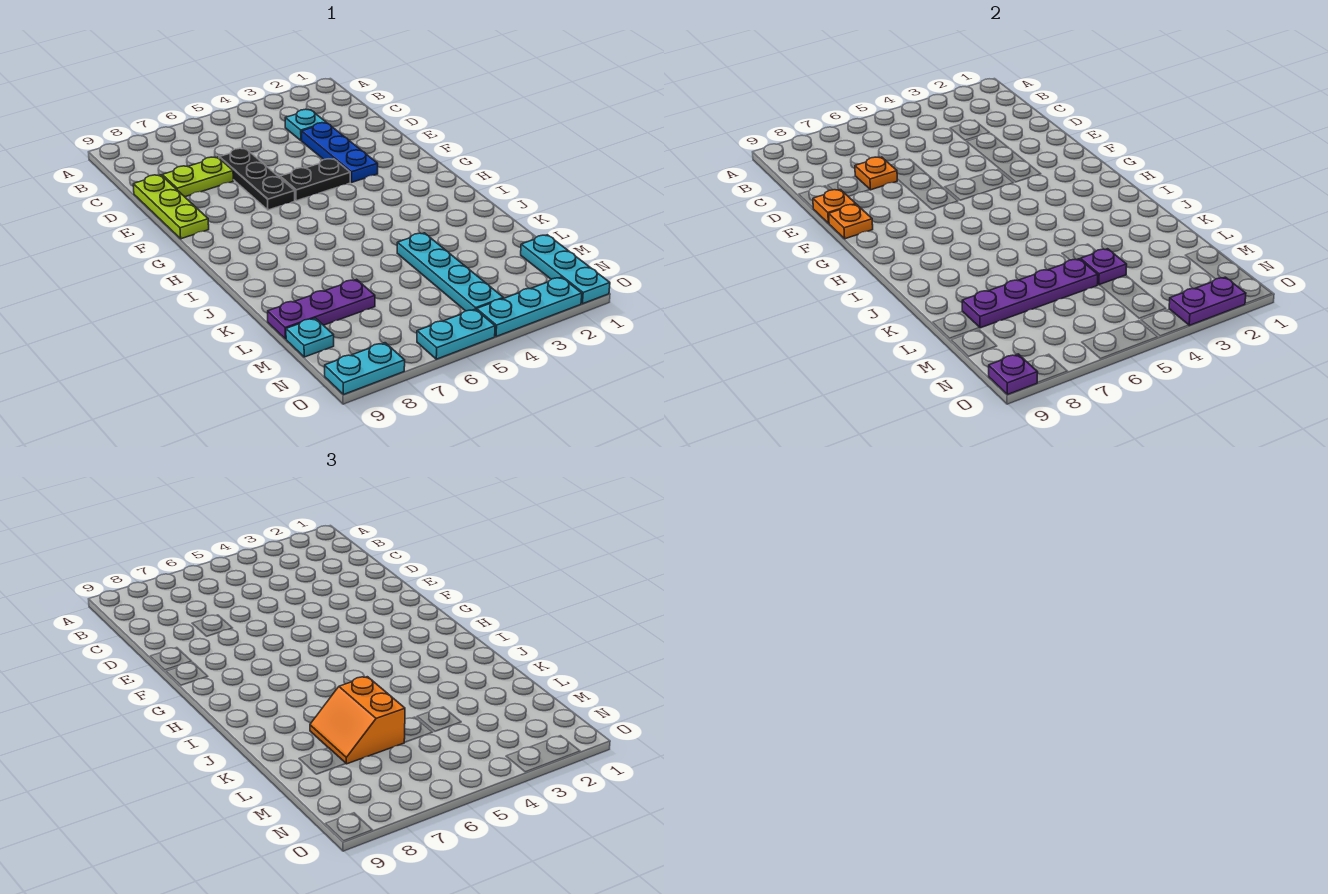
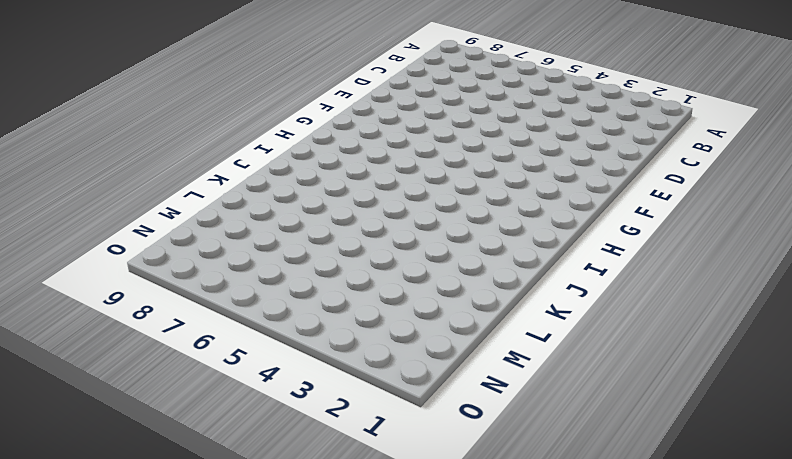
none -> cyan 1x1 plate [285,109,326,141]
none -> blue 1x3 plate [302,123,378,182]
none -> black 1x3 plate [219,148,295,210]

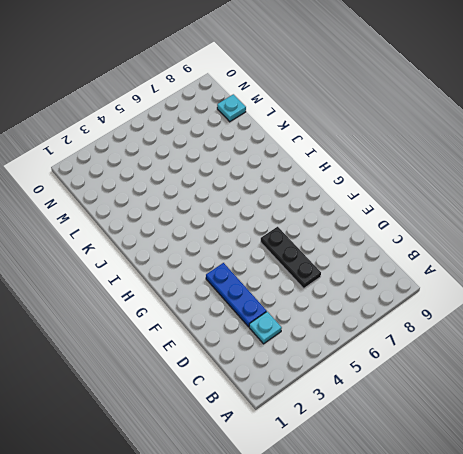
none -> lime 1x2 plate [162,157,233,197]
none -> lime 1x3 plate [133,175,209,239]
none -> black 1x2 plate [280,159,350,201]

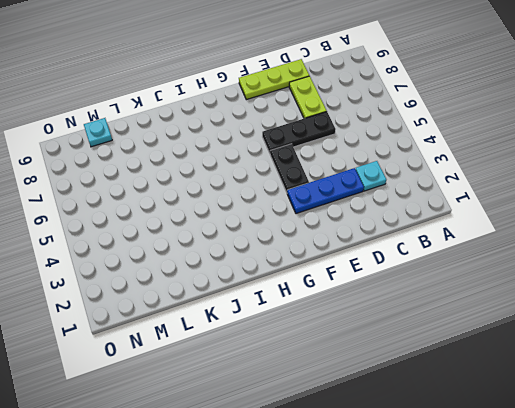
none -> cyan 1x4 plate [397,233,503,311]
none -> purple 1x3 plate [268,279,375,339]
none -> cyan 1x3 plate [521,235,610,304]

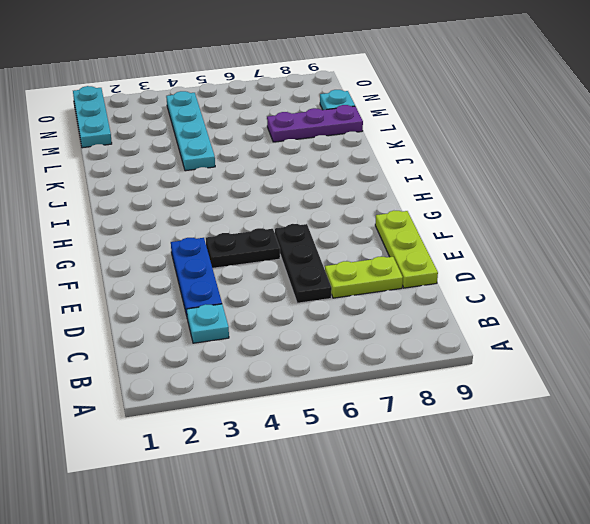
none -> cyan 1x3 plate [477,277,582,337]
none -> cyan 1x2 plate [417,309,495,359]
none -> cyan 1x2 plate [325,343,405,395]

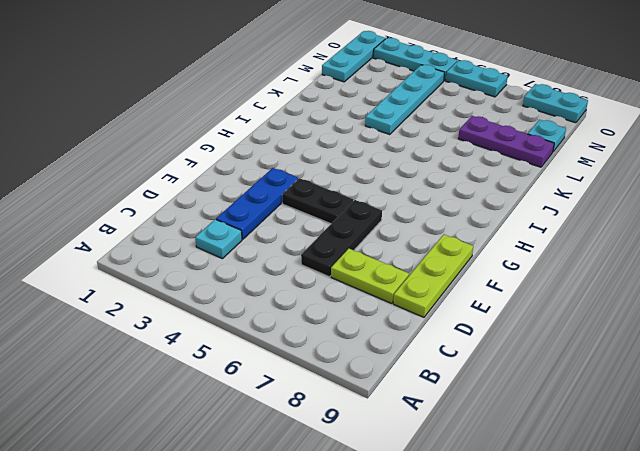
none -> orange 1x1 plate [855,157,897,190]
none -> orange 1x1 plate [813,190,856,223]
none -> orange 1x1 plate [829,204,873,239]

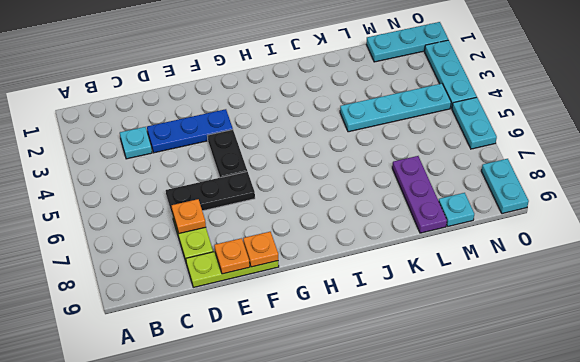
none -> purple 1x1 plate [1081,249,1127,285]
none -> purple 1x4 plate [962,259,1098,328]
none -> purple 1x2 plate [1169,277,1246,325]

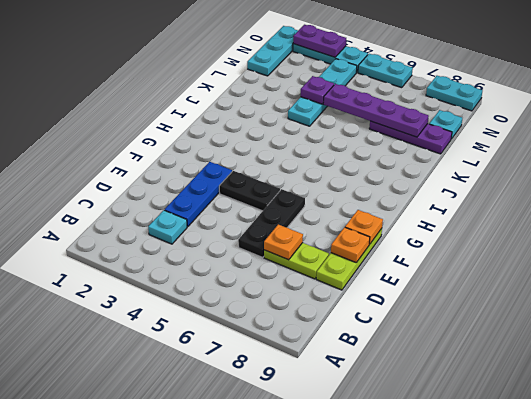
none -> purple 1x1 plate [989,354,1038,395]
none -> orange 2x2 slope [310,677,405,764]

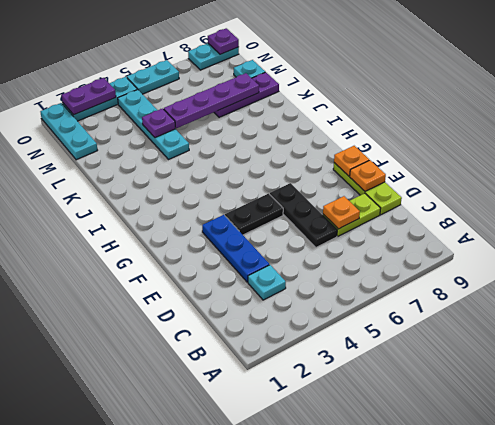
none -> orange 2x2 slope [310,677,405,764]

